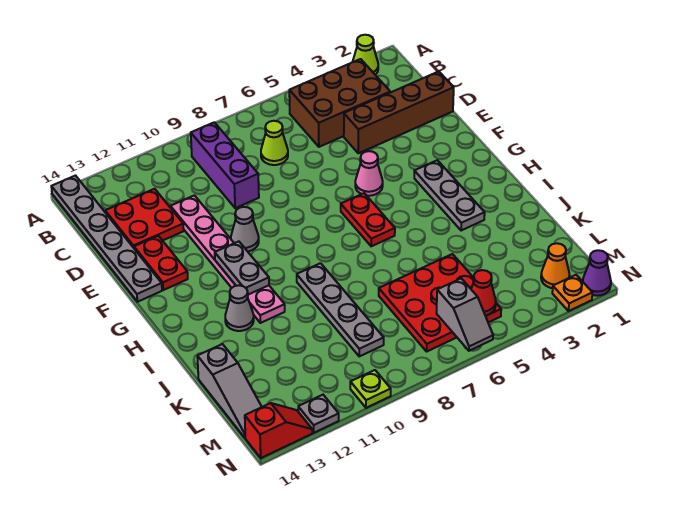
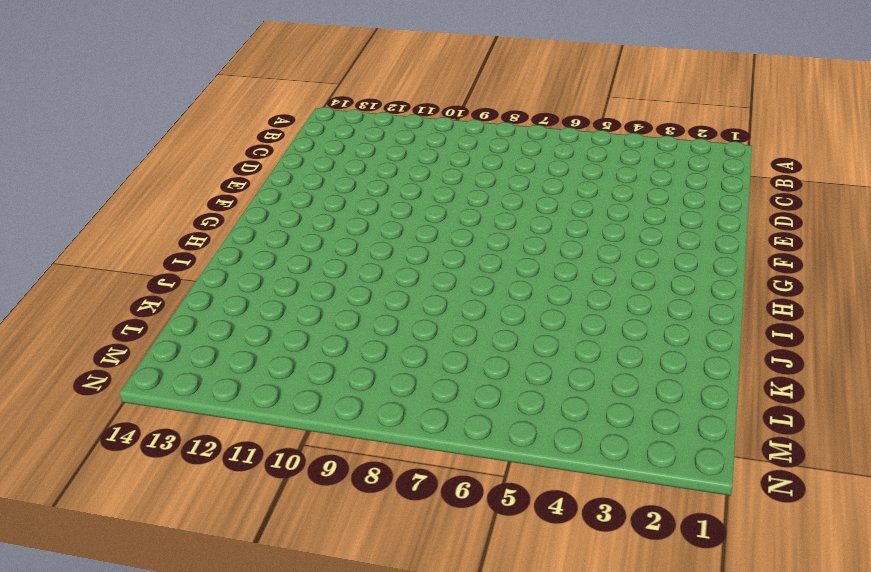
none -> lime 1x1 cone [353,35,378,75]
none -> grey 1x6 plate [51,176,162,302]
none -> brown 2x3 brick [289,59,390,147]

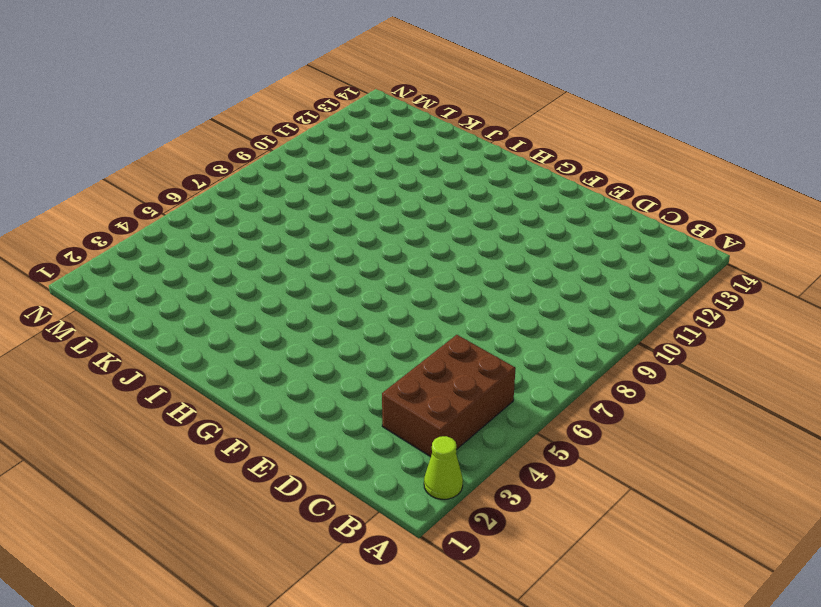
none -> grey 1x6 plate [51,176,162,302]
none -> purple 1x3 brick [191,122,259,208]
none -> lime 1x1 cone [261,121,288,165]

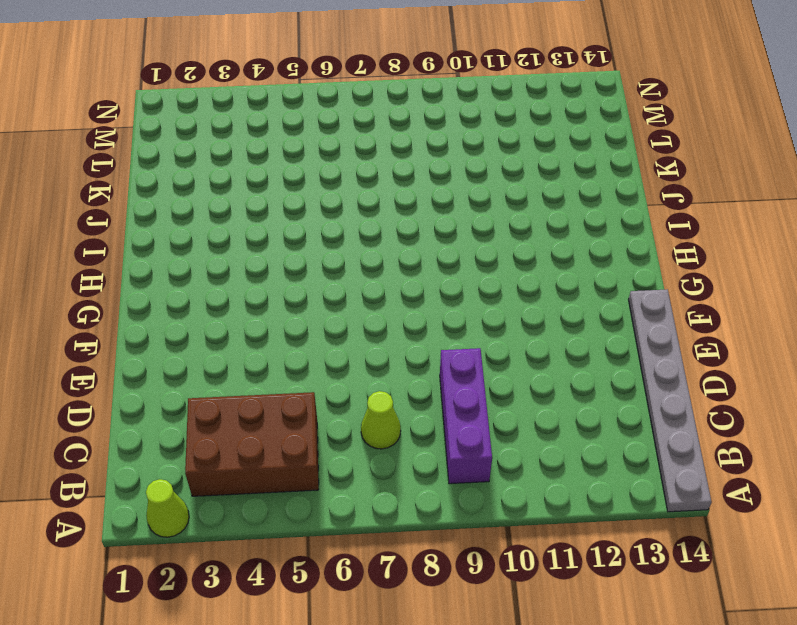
none -> red 2x2 plate [105,189,184,248]
none -> brown 1x4 brick [344,72,454,153]
none -> pink 1x6 plate [171,195,285,323]

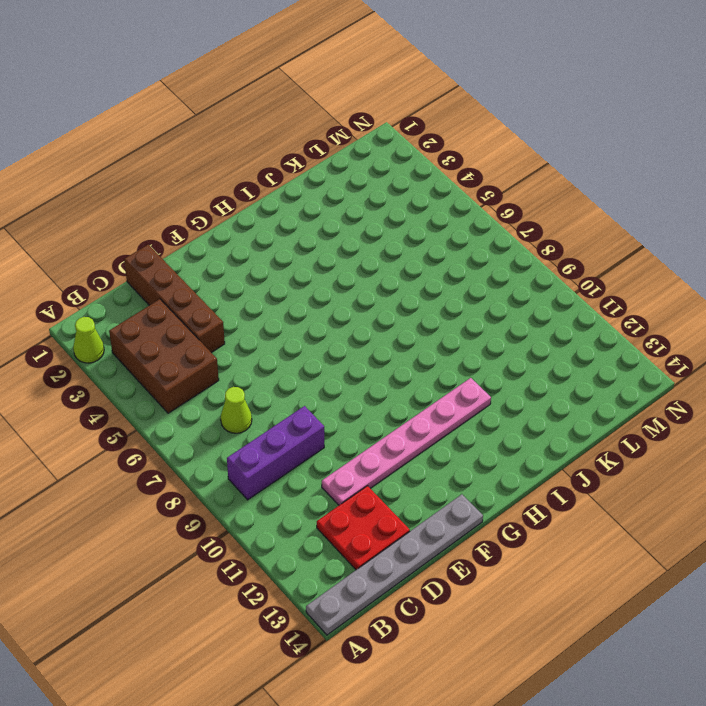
none -> red 1x2 plate [134,236,188,290]
none -> pink 1x1 cone [355,151,383,196]
none -> grey 1x1 cone [231,207,259,251]

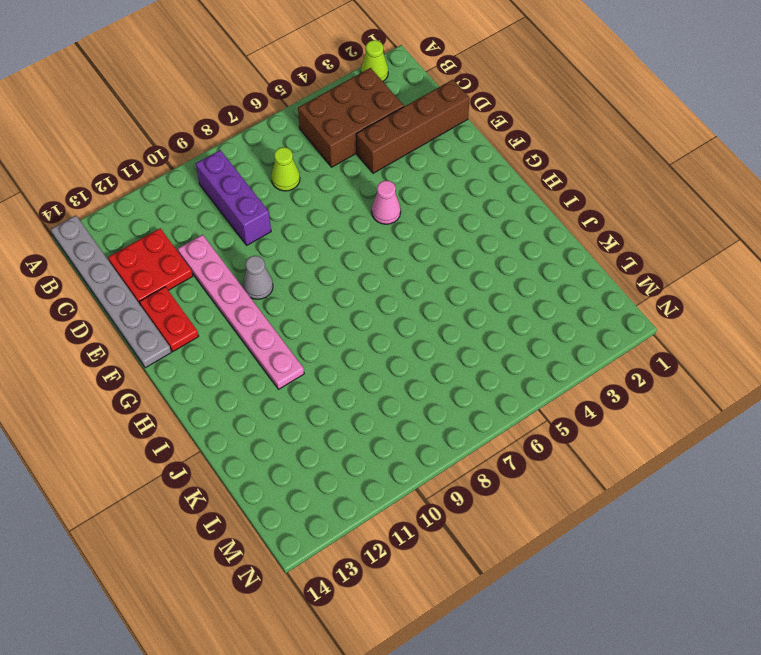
none -> grey 1x3 plate [414,160,485,231]
none -> red 1x2 plate [341,193,395,246]
none -> grey 1x4 plate [297,263,384,356]

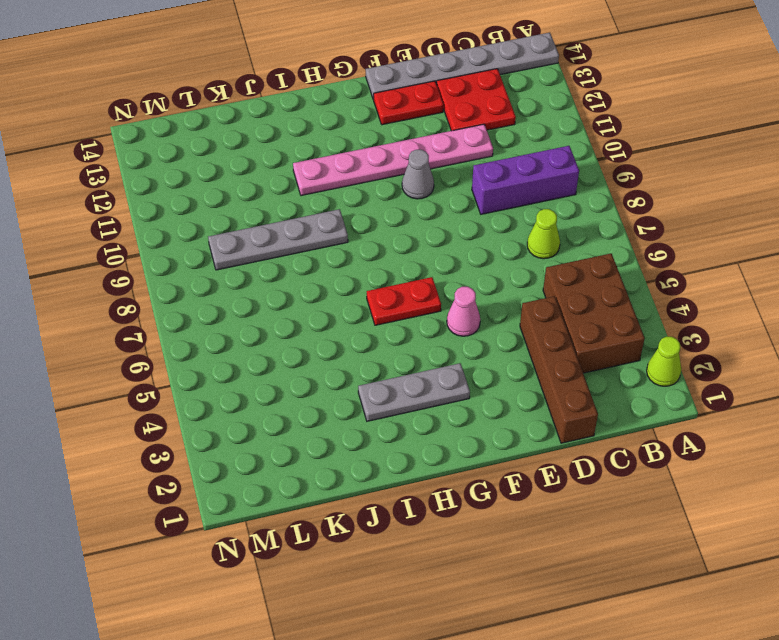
none -> grey 1x1 cone [225,285,254,331]
none -> red 3x3 plate [379,254,501,351]
none -> grey 1x3 slope [197,344,262,438]

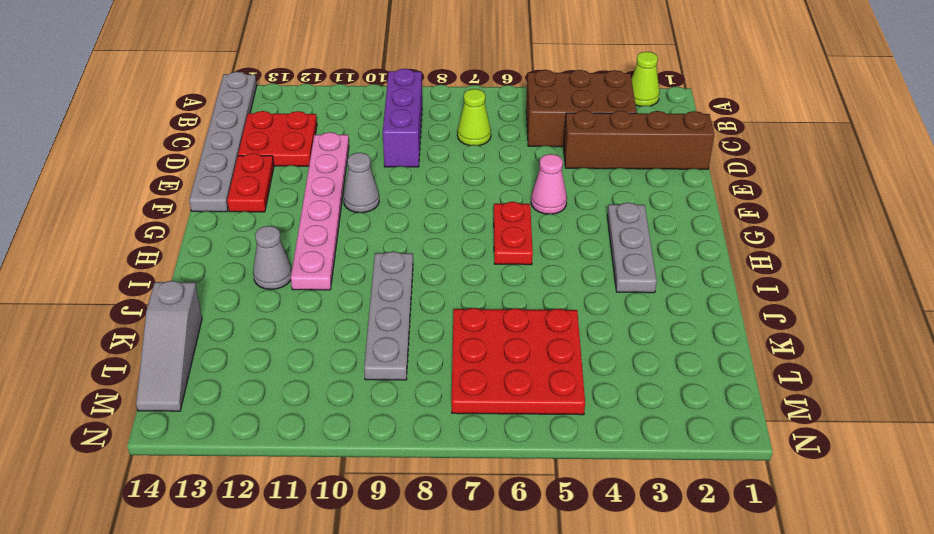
none -> orange 1x1 cone [541,243,570,288]
none -> purple 1x1 cone [583,250,611,296]
none -> orange 1x1 plate [552,275,592,311]

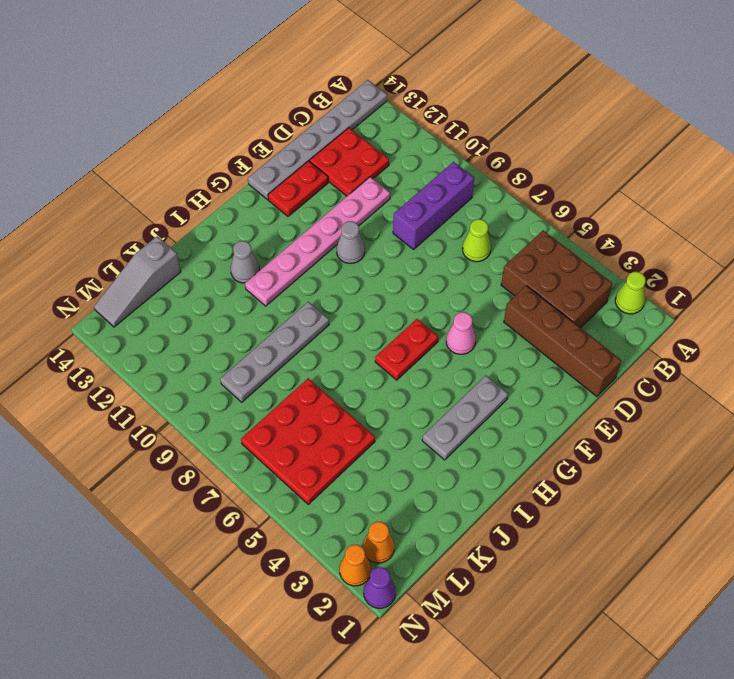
orange 1x1 cone [340,545,371,586] -> orange 1x1 plate [552,275,592,311]
none -> lime 1x1 plate [350,370,391,408]
none -> grey 1x1 plate [298,395,339,433]
none -> red 1x2 slope [245,403,312,458]

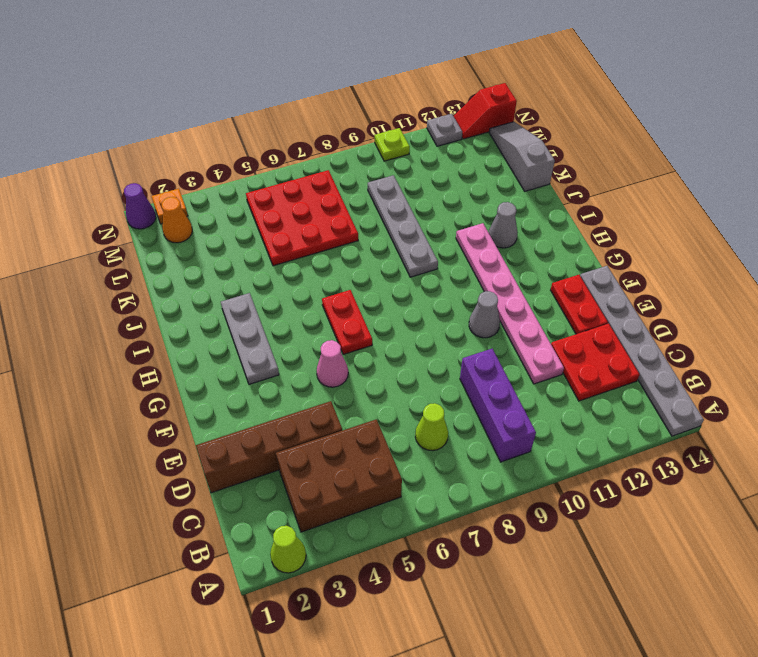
none -> grey 1x2 plate [215,241,269,295]
none -> red 1x1 cone [471,270,496,315]
none -> grey 1x2 slope [436,279,493,351]

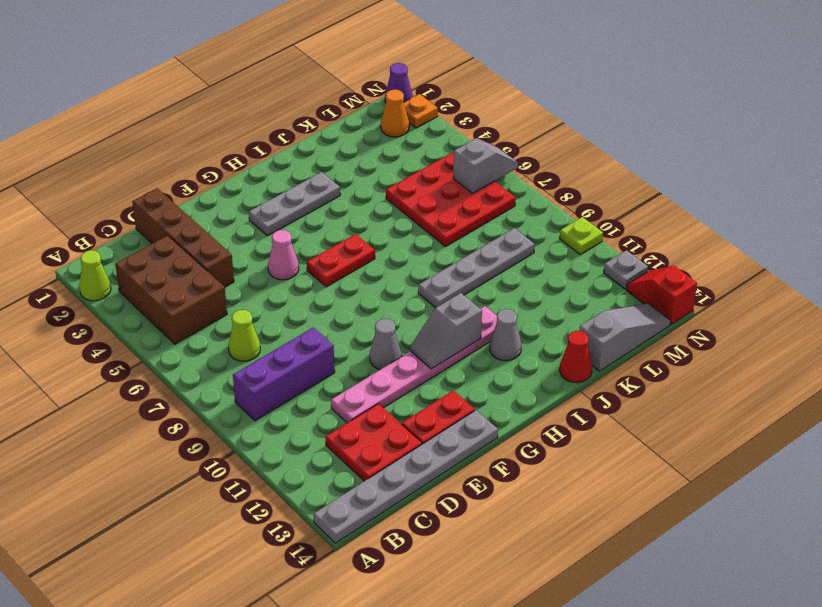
grey 1x2 slope [410,293,482,369] -> grey 1x2 plate [215,241,269,295]
red 1x1 cone [560,331,592,383] -> red 1x1 cone moved to [471,270,496,315]

